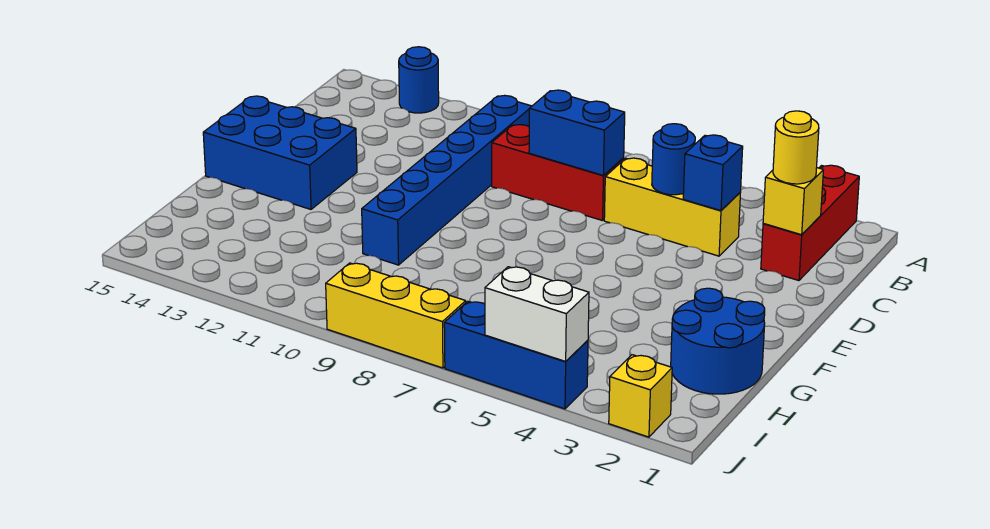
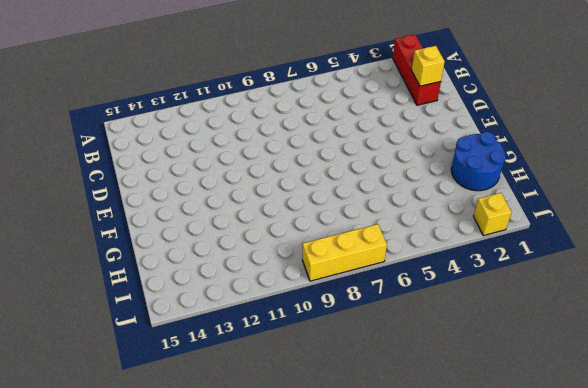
none -> blue 1x1 round brick [399,47,439,113]
none -> blue 1x6 brick [362,95,532,265]
none -> yellow 1x3 brick [604,158,740,256]

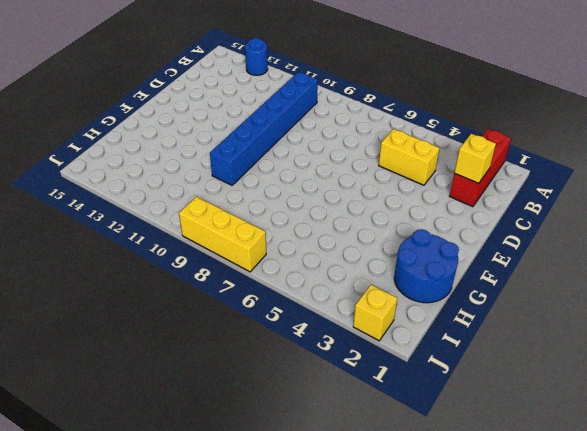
yellow 1x2 brick [379,129,440,185] -> yellow 1x3 brick [604,158,740,256]
none -> red 1x3 brick [492,125,624,221]
none -> blue 2x3 brick [203,96,357,209]
none -> blue 1x3 brick [444,301,588,409]

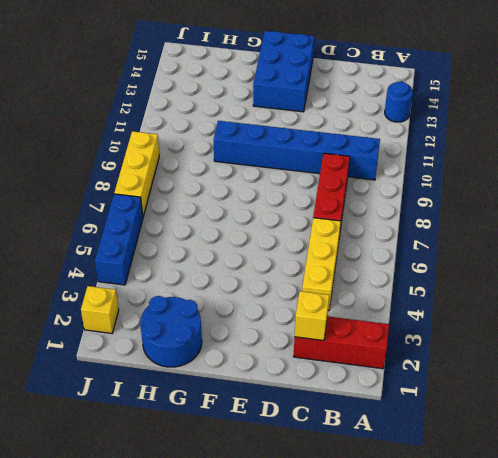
none -> blue 1x1 brick [683,135,743,211]
none -> blue 1x1 round brick [652,124,695,195]
none -> blue 1x2 brick [529,90,625,175]

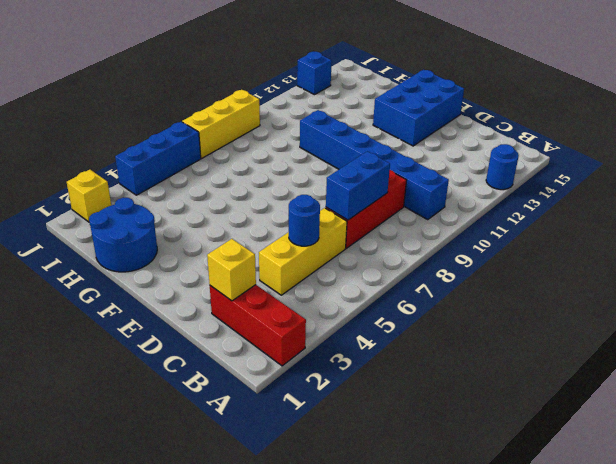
blue 1x1 brick [297,52,332,95] -> blue 1x1 brick moved to [683,135,743,211]
none -> white 1x2 brick [485,267,589,361]
none -> yellow 1x1 round brick [773,111,819,184]

